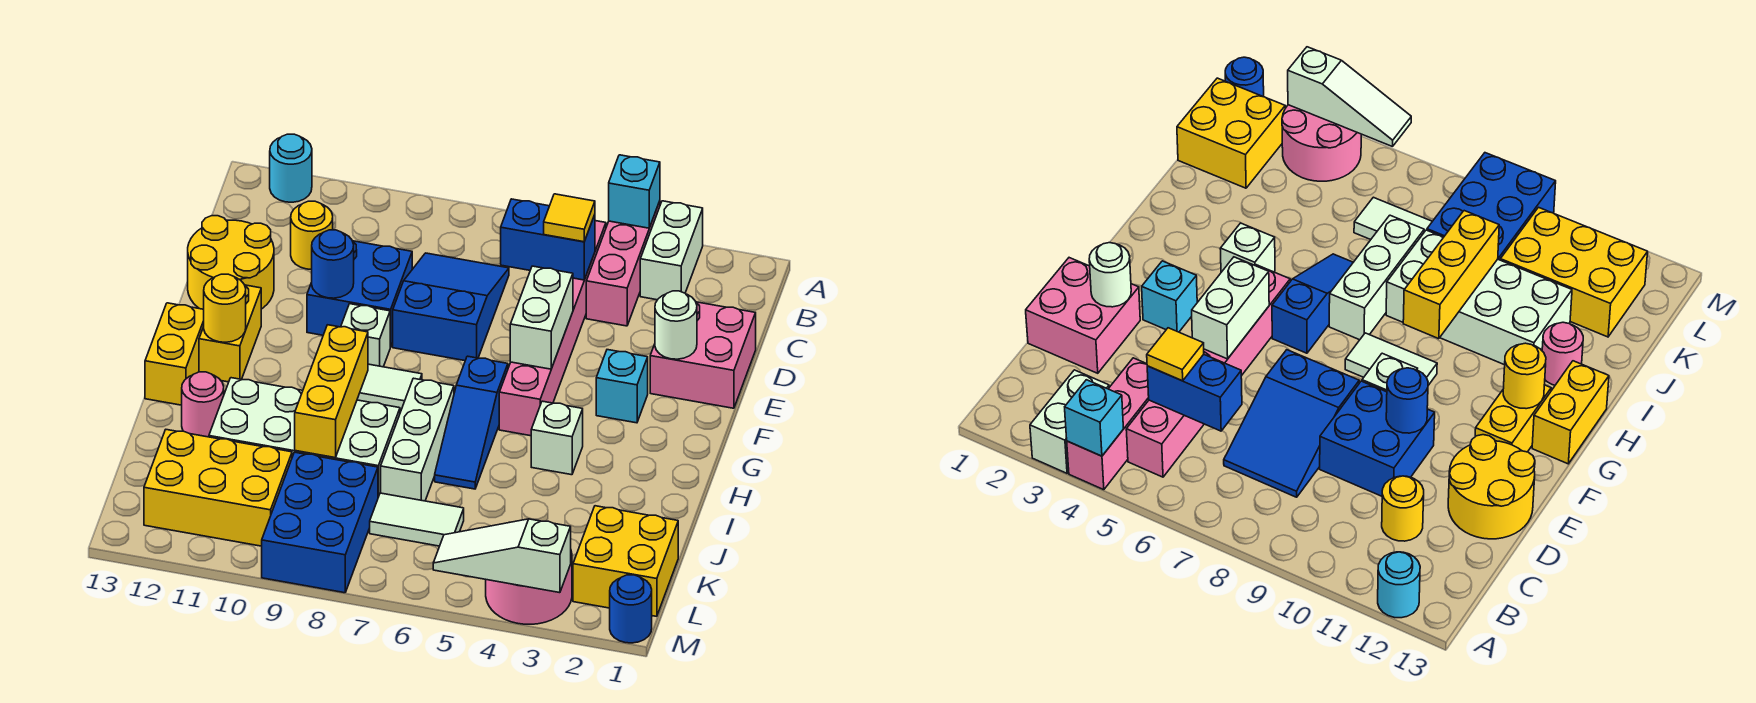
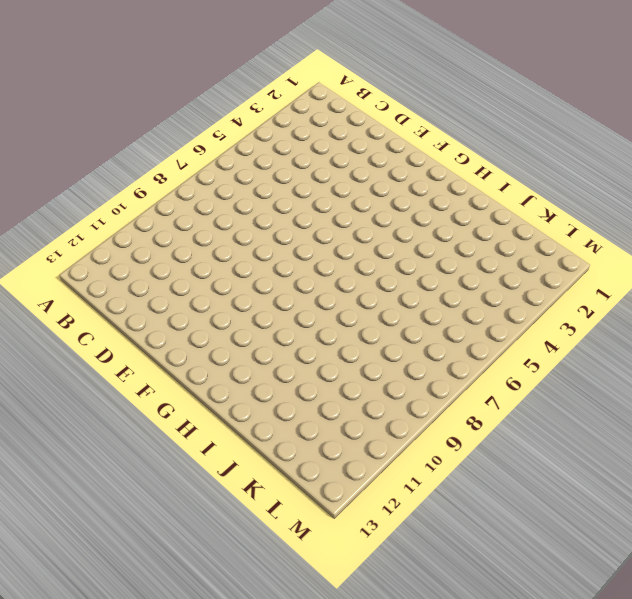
none -> white 1x2 brick [640,201,703,300]
none -> pink 1x3 brick [586,201,660,326]
none -> cyan 1x1 round brick [270,134,312,202]
none -> pink 1x6 brick [499,221,606,436]

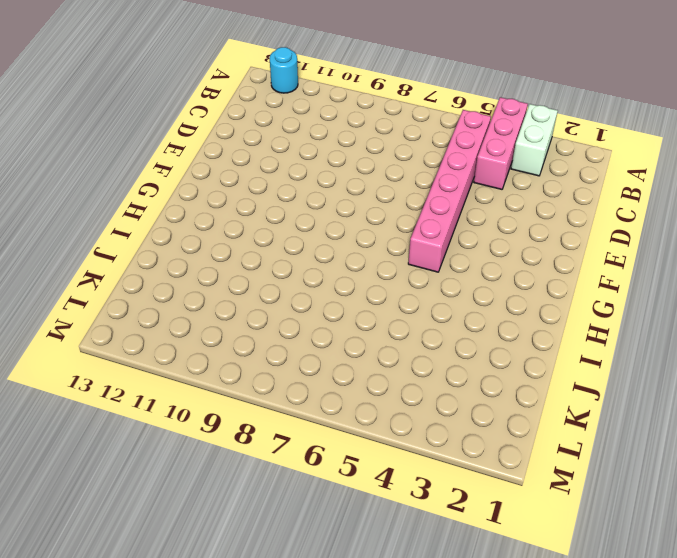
none -> blue 2x3 slope [393,253,509,361]
none -> yellow 1x1 round brick [291,201,333,269]
none -> pink 2x2 brick [650,302,756,408]
none -> blue 2x2 brick [307,241,412,347]

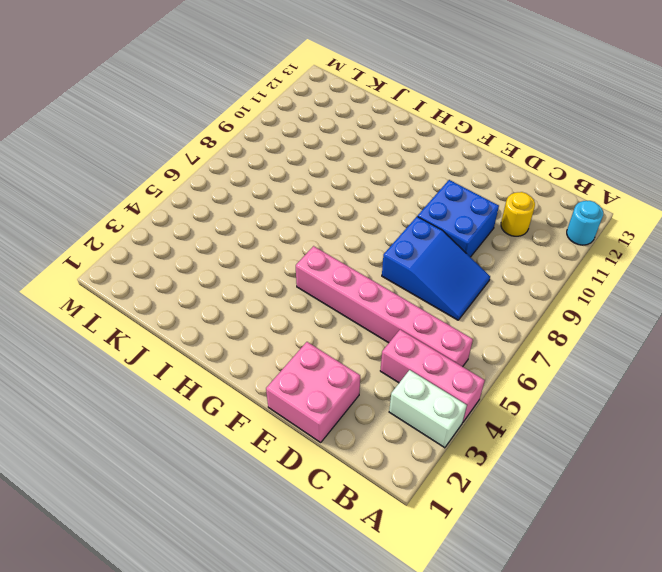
none -> yellow 2x2 round brick [188,216,274,309]
none -> cyan 1x1 brick [596,350,648,423]
none -> white 1x1 brick [341,304,390,367]
none -> yellow 1x2 brick [199,285,261,382]

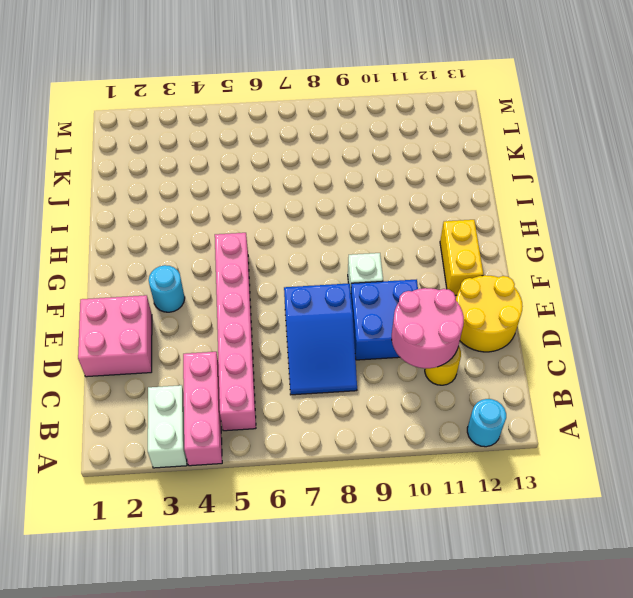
pink 2x2 round brick [392,288,464,368] -> pink 2x2 round brick moved to [486,552,572,624]
cyan 1x1 round brick [149,265,185,312] -> cyan 1x1 brick [596,350,648,423]
none -> blue 1x3 slope [435,356,508,489]
none -> white 1x2 tile [357,364,422,412]
none -> yellow 1x2 brick [145,303,204,405]
none -> white 1x1 brick [531,401,583,475]

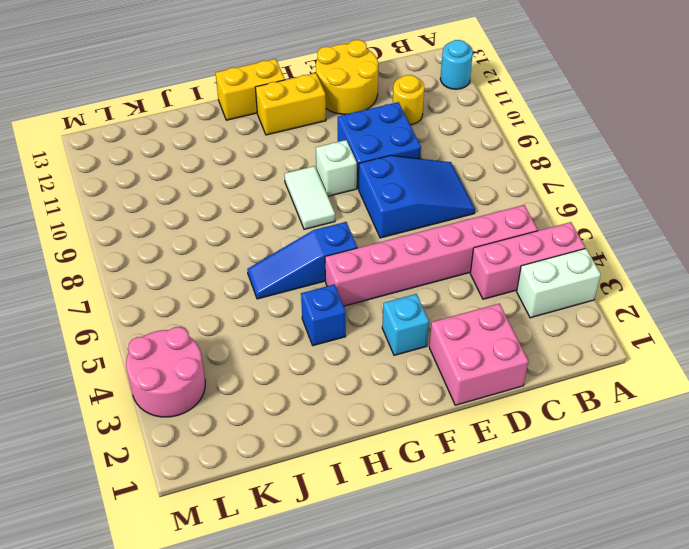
blue 1x1 brick [301,284,346,346] -> white 1x1 brick [531,401,583,475]
none -> white 1x3 brick [381,378,454,501]
none -> white 2x4 brick [209,378,400,497]
none -> pink 1x1 round brick [182,372,224,437]
none -> yellow 2x2 brick [573,506,678,616]

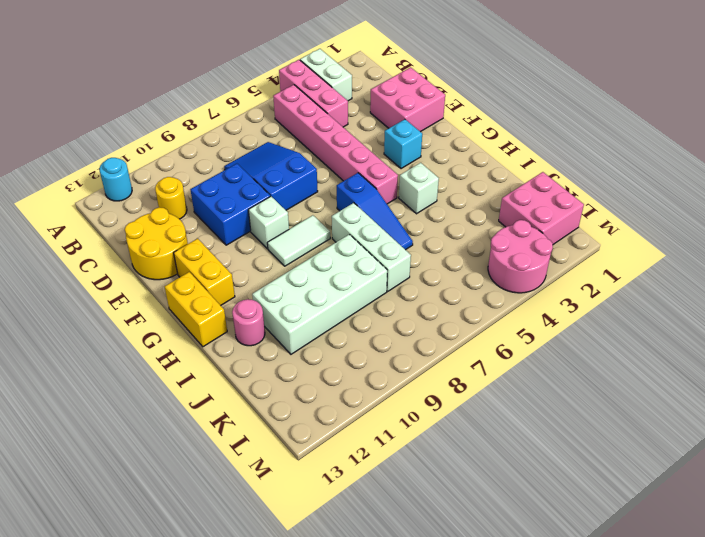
pink 2x2 brick [499,172,584,244] -> yellow 2x2 brick [573,506,678,616]
none -> white 1x2 tile [370,493,464,546]
none -> blue 2x3 brick [262,452,378,593]
none -> yellow 2x3 brick [144,430,292,546]
none -> blue 1x1 round brick [610,575,652,643]

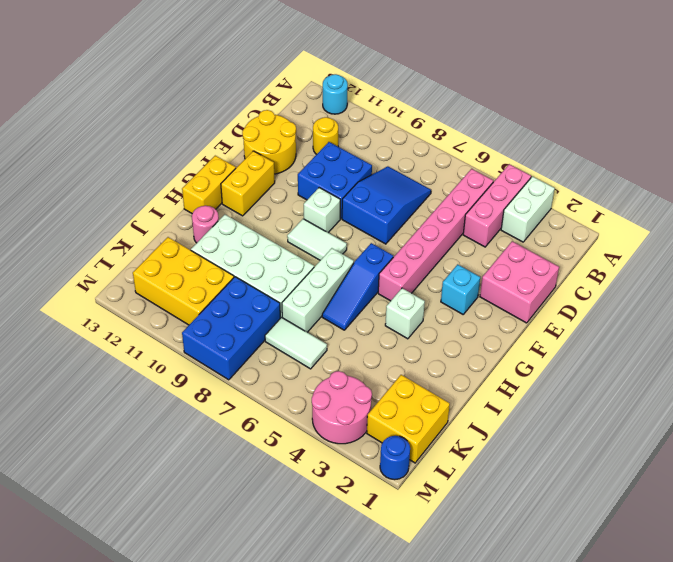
none -> cyan 1x1 brick [609,155,660,228]
none -> blue 1x2 brick [501,199,595,280]
none -> white 1x1 round brick [655,291,697,359]
none -> white 1x2 brick [510,266,573,369]

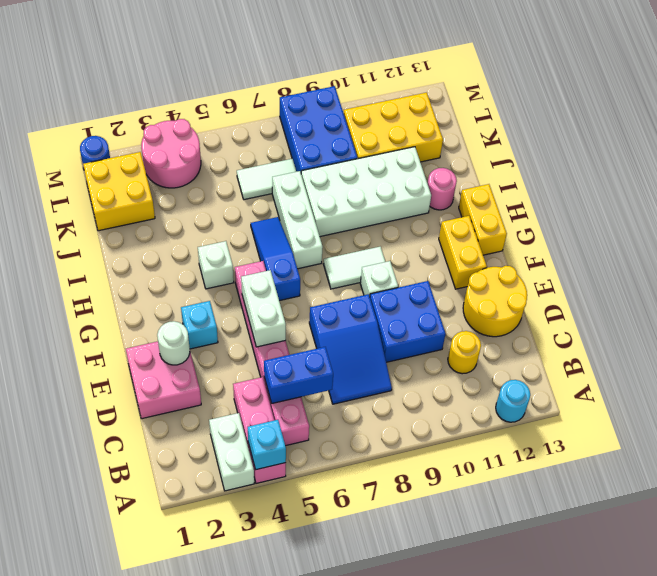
none -> blue 1x1 round brick [312,230,354,298]
none -> yellow 1x1 round brick [204,274,246,342]
none -> yellow 1x3 brick [295,325,368,458]
none -> white 1x3 slope [433,519,571,593]

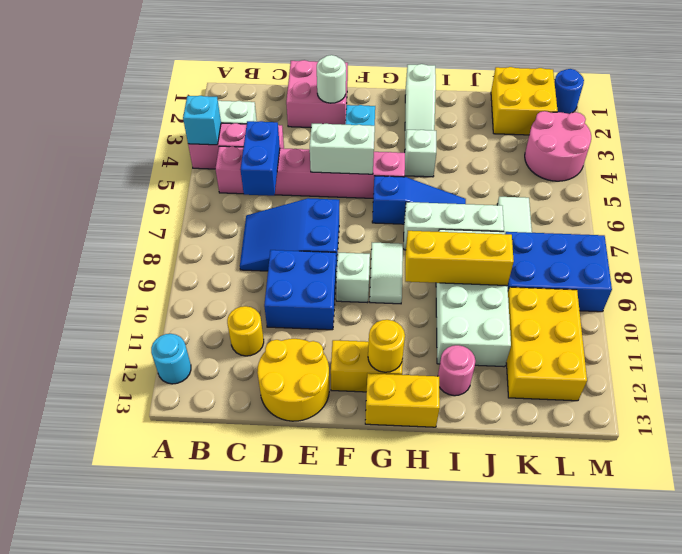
white 1x3 slope [405,64,436,145] -> white 1x3 slope moved to [433,519,571,593]
none -> blue 1x1 round brick [312,230,354,298]
none -> yellow 1x1 tile [544,194,595,242]

